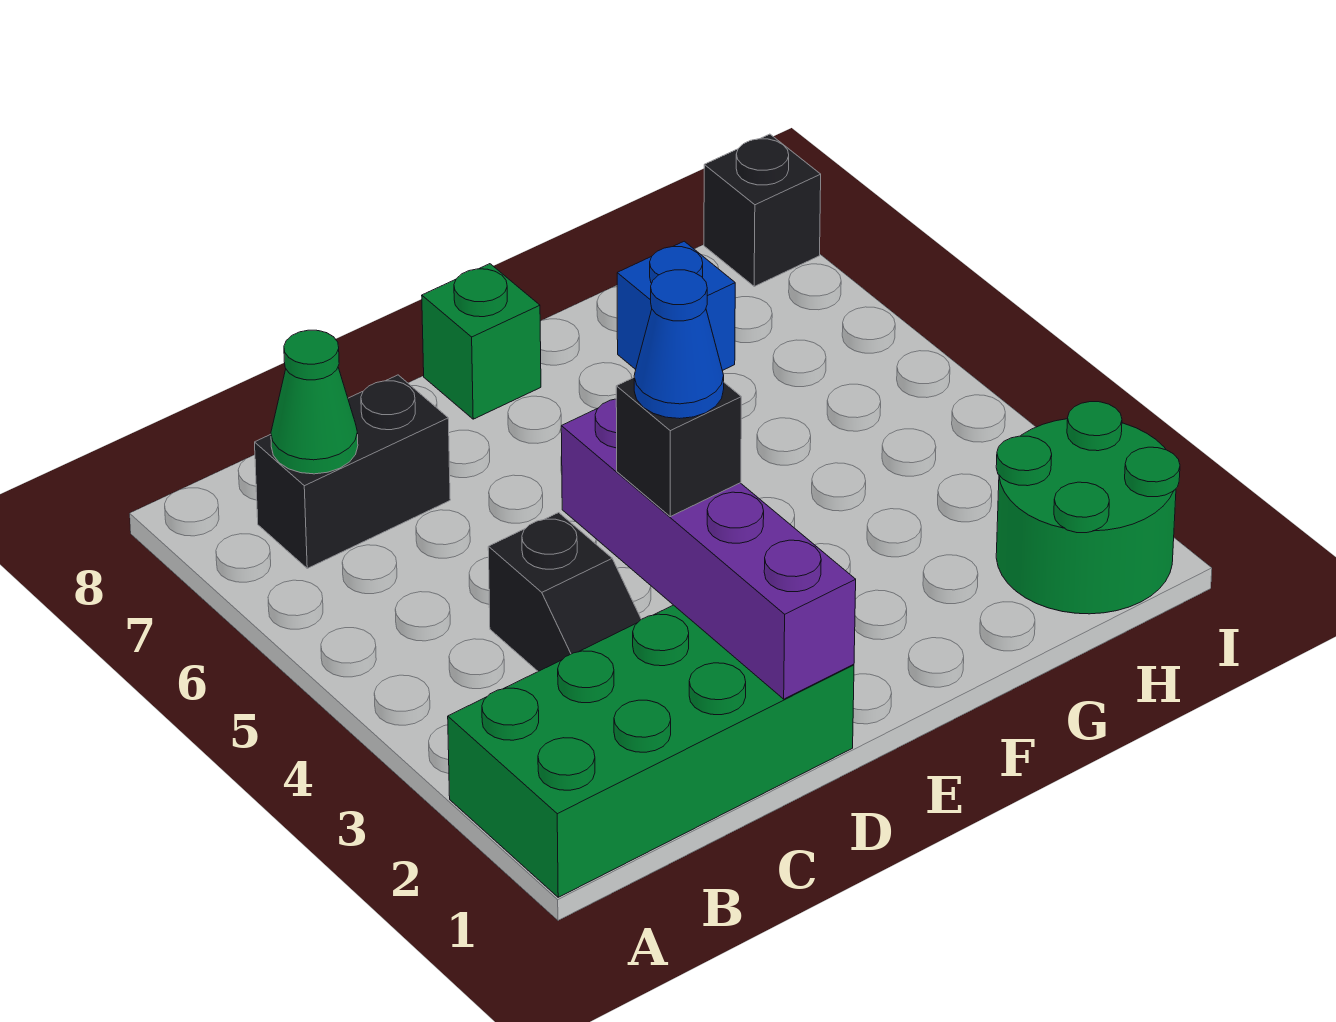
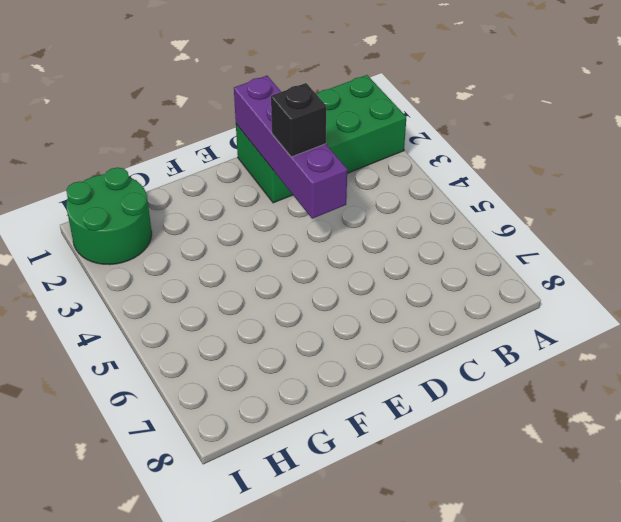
none -> black 1x2 brick [255,375,450,568]
none -> black 1x2 slope [488,513,641,671]

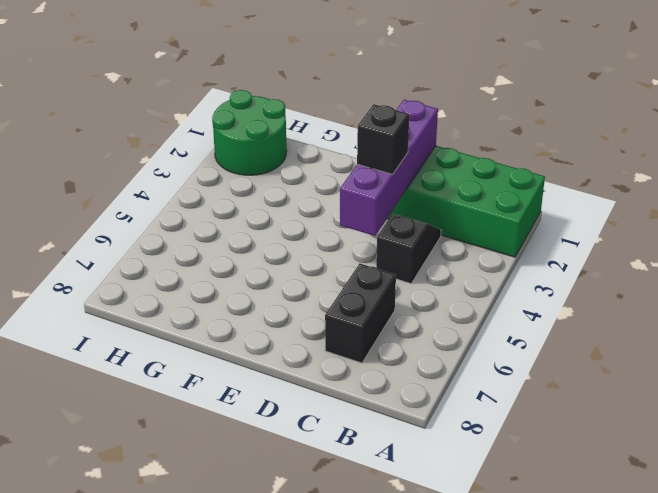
black 1x2 brick [325,264,396,363] -> black 1x2 brick turned to [255,375,450,568]
none -> green 1x1 brick [422,264,541,419]
none -> blue 1x1 brick [617,241,735,371]

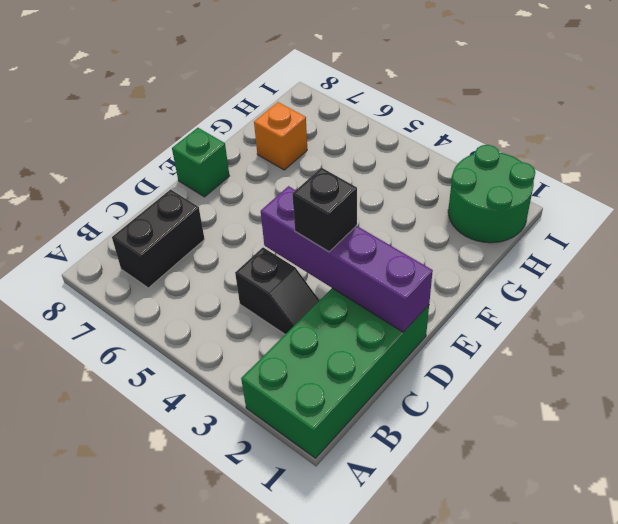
orange 1x1 brick [254,102,307,170] -> blue 1x1 brick [617,241,735,371]
none -> black 1x1 brick [704,134,821,286]
none -> green 1x1 cone [271,330,358,474]

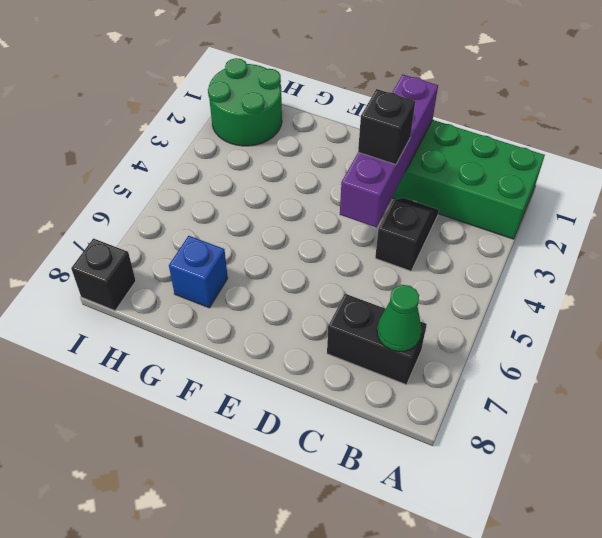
none -> green 1x1 brick [422,264,541,419]
none -> blue 1x1 cone [634,270,724,419]

